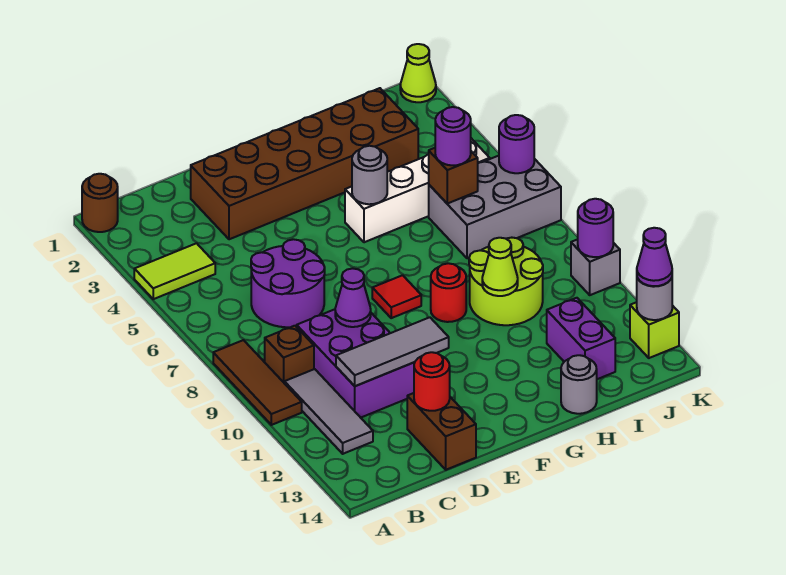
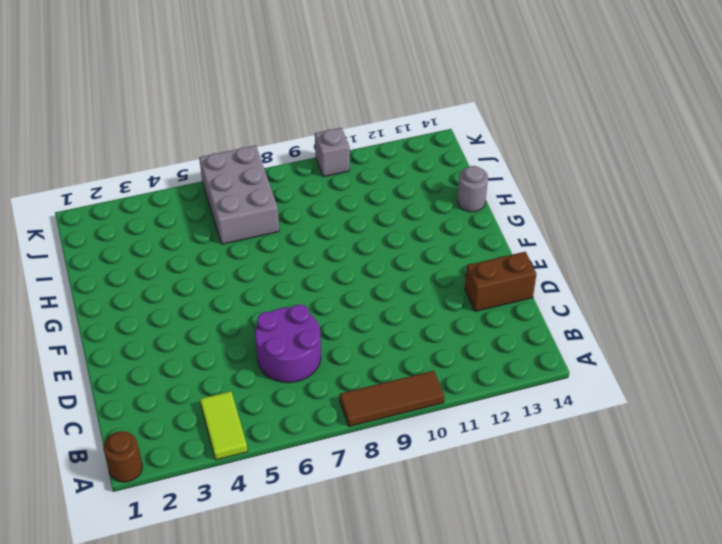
none -> brown 1x1 brick [265,326,314,382]
none -> grey 1x3 tile [284,369,373,454]
none -> purple 2x3 brick [297,309,415,418]
none -> brown 2x6 brick [191,88,418,239]

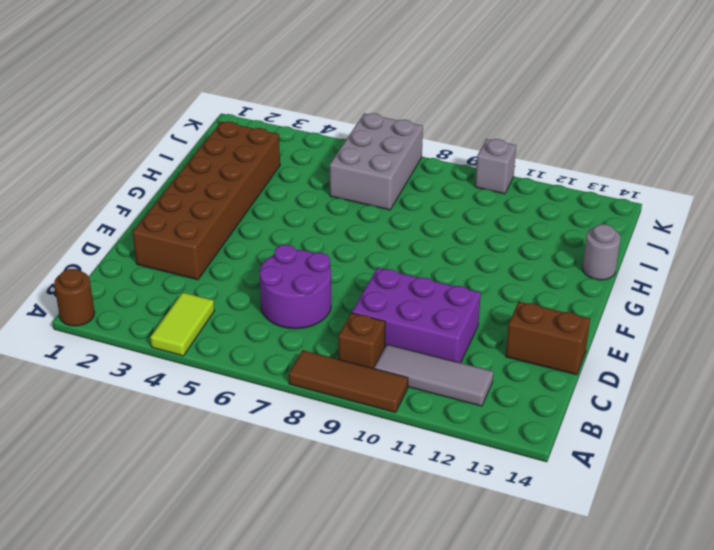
none -> red 1x1 tile [372,275,421,318]
none -> white 1x4 brick [345,138,490,242]
none -> red 1x1 round brick [431,263,466,322]
none -> lime 2x2 round brick [469,238,543,325]

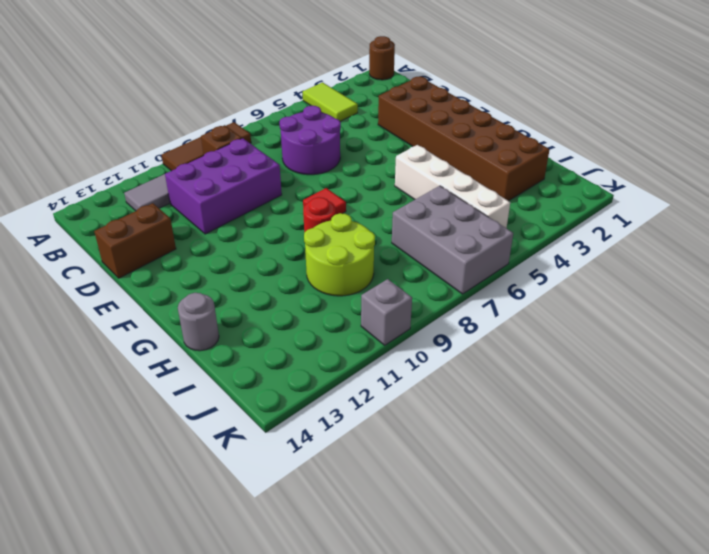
none -> purple 1x2 brick [547,298,615,379]
none -> lime 1x1 cone [400,44,436,102]
none -> lime 1x1 brick [630,302,679,358]
none -> grey 1x3 tile [336,317,449,386]

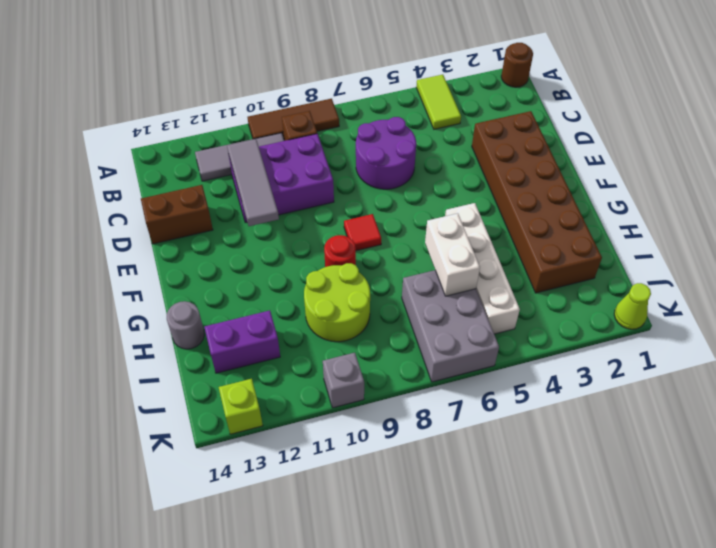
white 1x2 brick [425,213,480,296] -> brown 1x1 brick [429,148,478,204]
none -> purple 1x1 cone [335,268,371,327]
none -> red 1x1 round brick [414,352,450,411]
none -> grey 1x1 round brick [352,146,387,204]
none -> lime 1x1 cone [482,238,518,296]

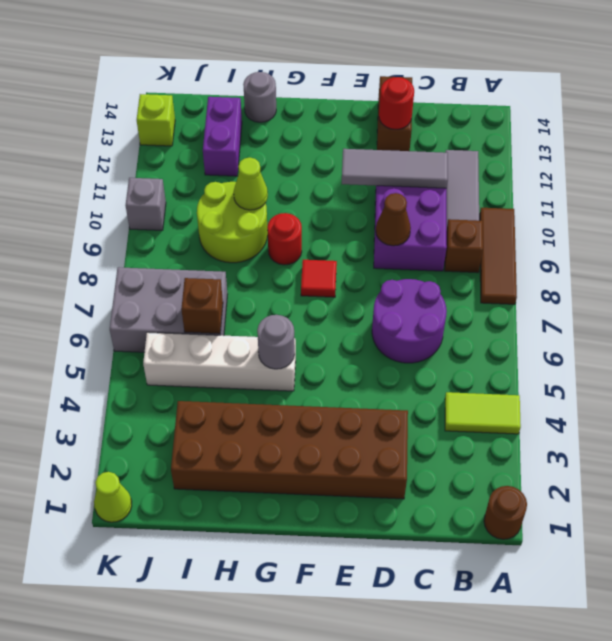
brown 1x1 cone [376,193,411,246] -> purple 1x1 cone [335,268,371,327]
none -> purple 1x1 round brick [499,115,534,173]
none -> purple 1x1 round brick [578,199,613,257]
none -> grey 1x1 round brick [637,278,672,320]
none -> purple 1x1 round brick [435,107,471,165]

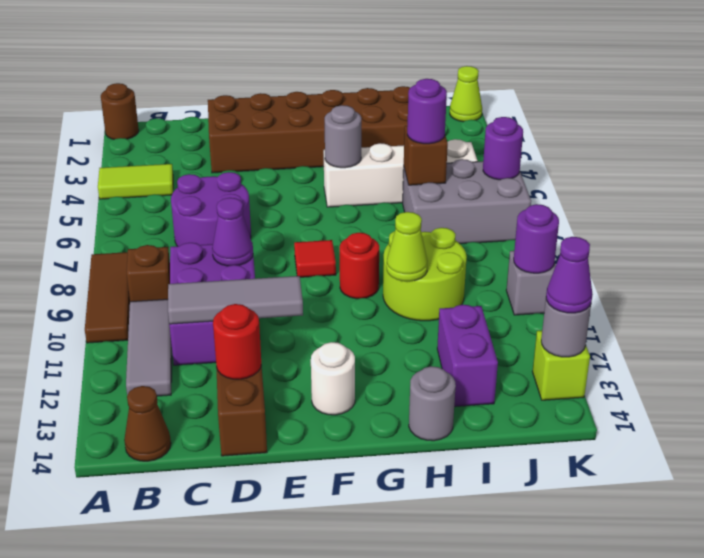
brown 1x1 cone [124,386,171,461] -> none
white 1x1 round brick [311,342,355,415] -> none

